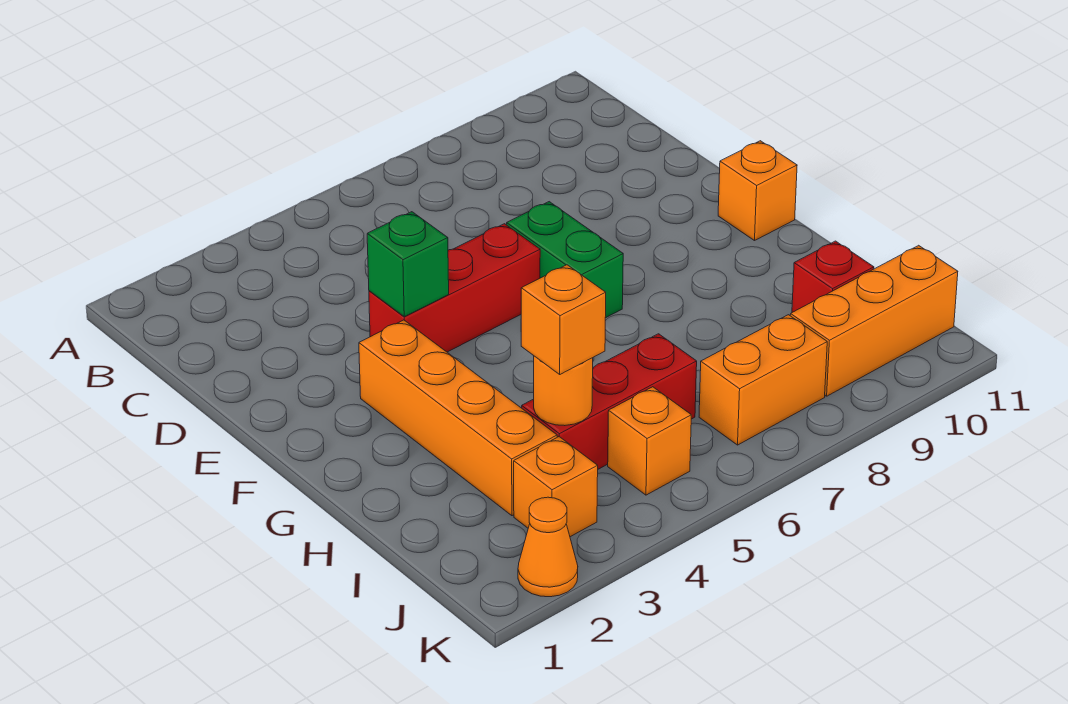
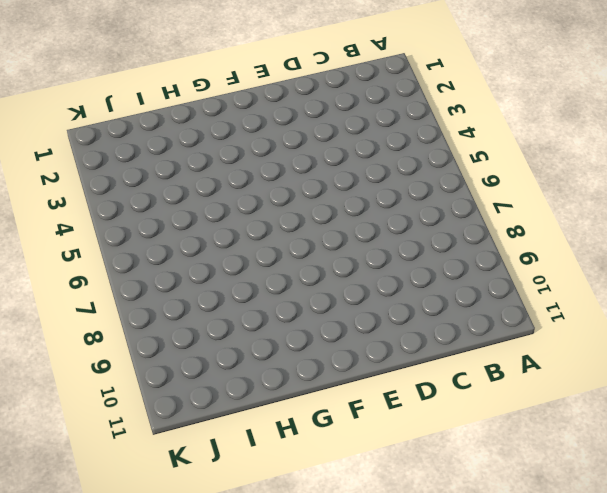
none -> red 1x3 brick [369,224,540,352]
none -> green 1x2 brick [507,202,623,318]
none -> orange 1x4 brick [359,320,557,516]

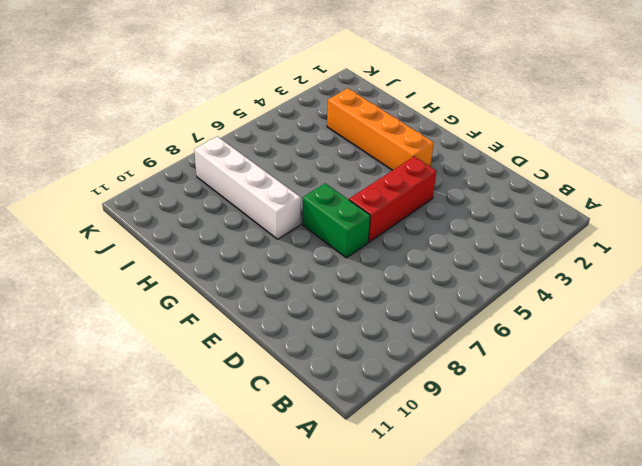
white 1x4 brick [194,136,301,239] -> orange 1x2 brick [699,315,827,445]
none -> orange 1x1 brick [718,141,797,241]
none -> red 1x3 brick [522,334,697,469]
none -> red 1x1 brick [792,241,874,312]

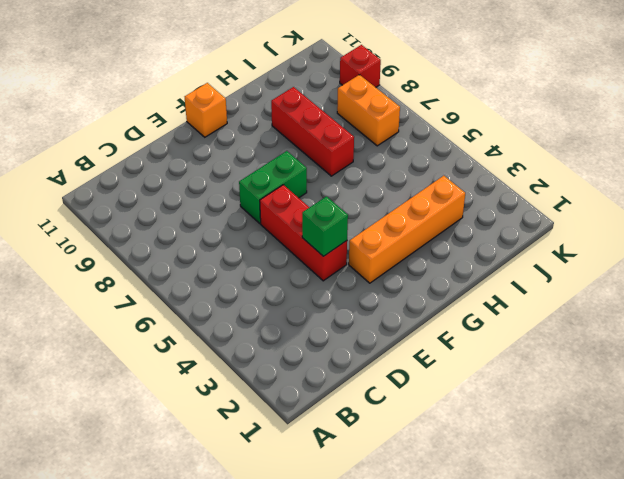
red 1x3 brick [271,87,354,176] -> red 1x3 brick moved to [522,334,697,469]
red 1x1 brick [340,45,381,87] -> red 1x1 brick moved to [792,241,874,312]
none -> orange 1x1 brick [514,437,598,537]
none -> orange 1x1 brick [608,387,691,495]
none -> orange 1x3 brick [790,245,958,396]

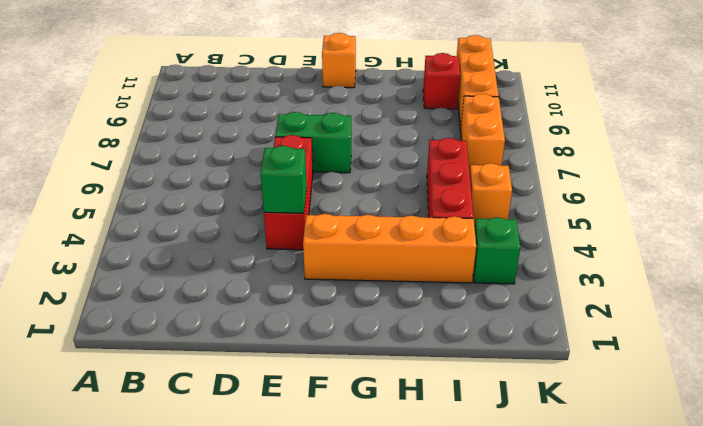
green 1x1 brick [473,217,520,284] -> orange 1x1 brick [514,437,598,537]
none -> orange 1x1 cone [518,497,578,597]
none -> orange 1x1 round brick [534,356,593,426]
none -> orange 1x1 brick [521,265,606,374]

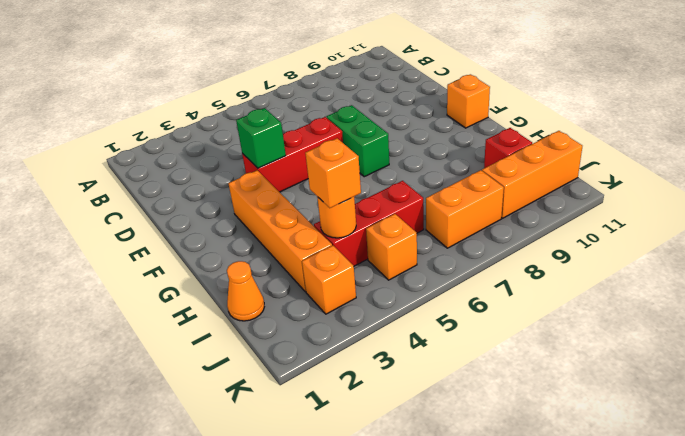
orange 1x1 cone [227,261,264,321] -> orange 1x1 cone moved to [518,497,578,597]

